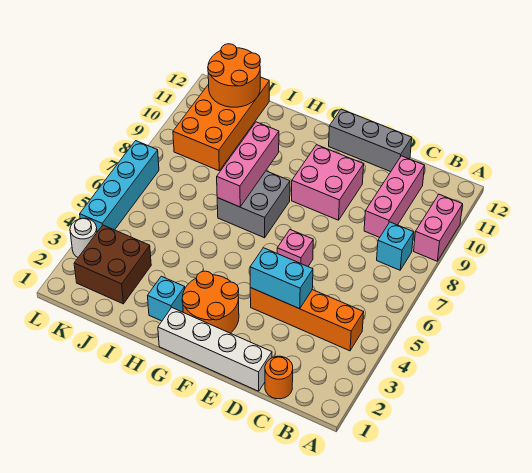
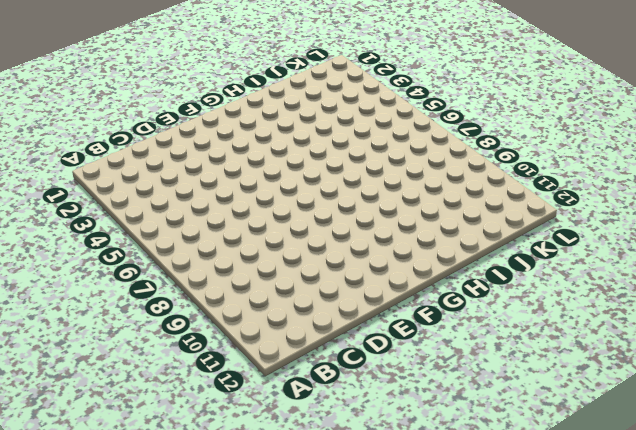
none -> pink 1x2 brick [414,194,463,261]
none -> orange 1x4 brick [250,288,364,351]
none -> cyan 1x1 brick [377,222,414,270]

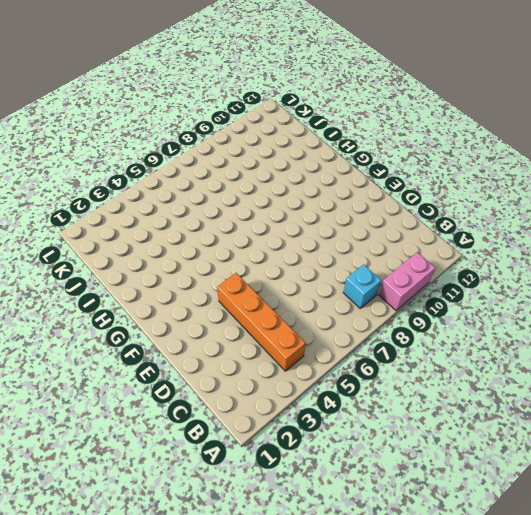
none -> orange 1x1 round brick [265,356,293,399]
none -> pink 1x3 brick [364,156,425,237]
none -> white 1x4 brick [158,308,272,391]

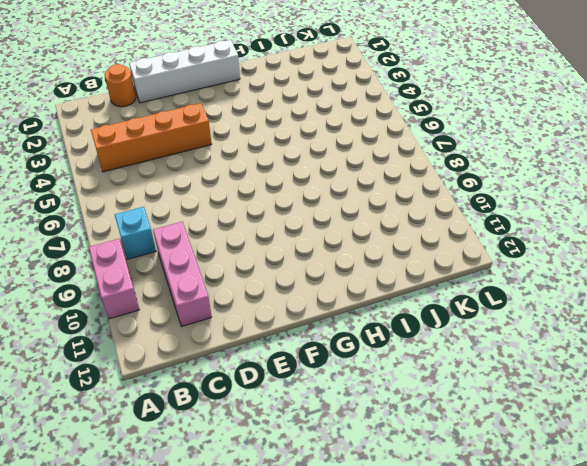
none -> grey 1x3 brick [329,109,412,172]
none -> pink 1x1 brick [277,230,313,266]
none -> pink 2x2 brick [292,145,364,220]

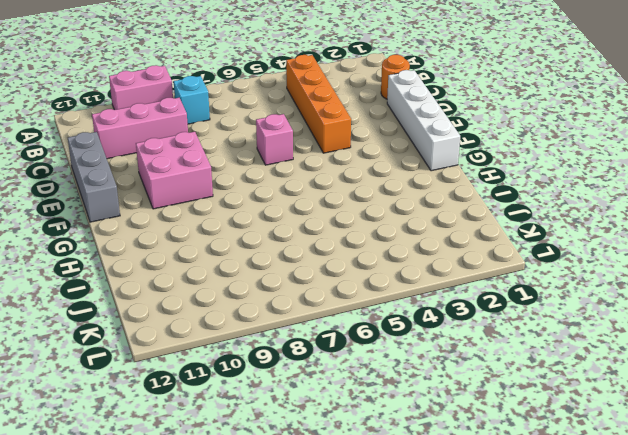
none -> orange 2x2 round brick [182,271,239,333]
none -> grey 2x2 brick [217,171,290,238]
none -> cyan 1x1 brick [148,276,185,321]

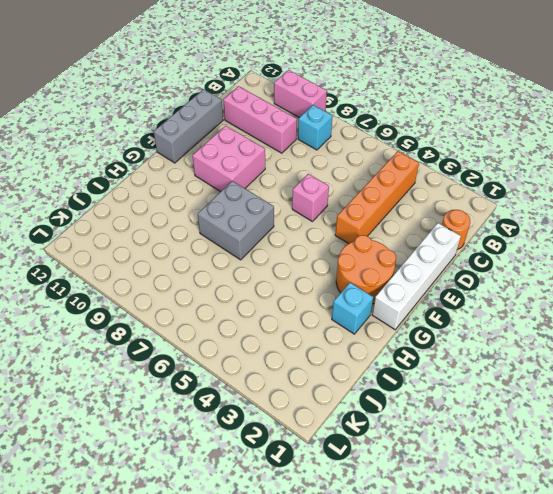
none -> brown 2x2 brick [74,225,151,304]
none -> orange 2x4 brick [173,77,269,171]
none -> white 1x1 round brick [70,218,97,257]

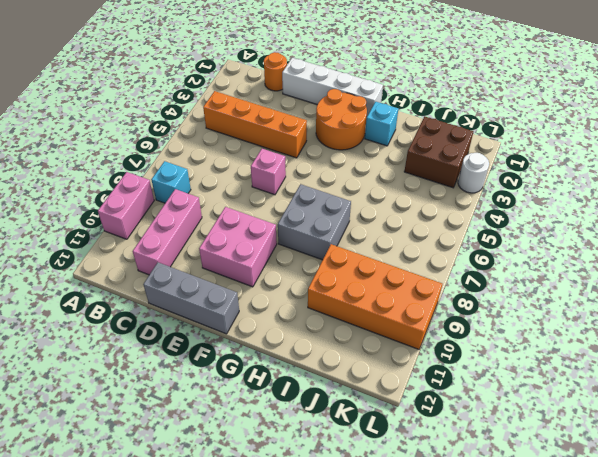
orange 2x4 brick [308,244,442,349] -> orange 2x4 brick turned to [173,77,269,171]
none -> cyan 1x4 brick [80,141,159,232]
none -> cyan 1x2 brick [250,248,313,309]
none -> pink 1x3 brick [217,122,279,207]

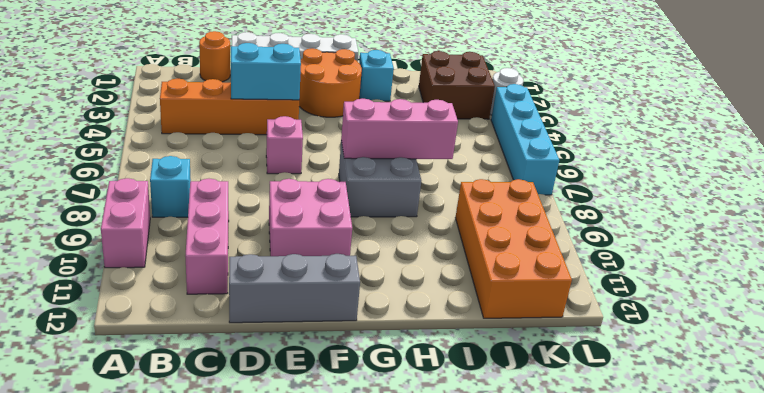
pink 1x3 brick [341,99,458,159] -> pink 1x3 brick turned to [217,122,279,207]
none -> orange 2x2 round brick [208,44,260,107]

